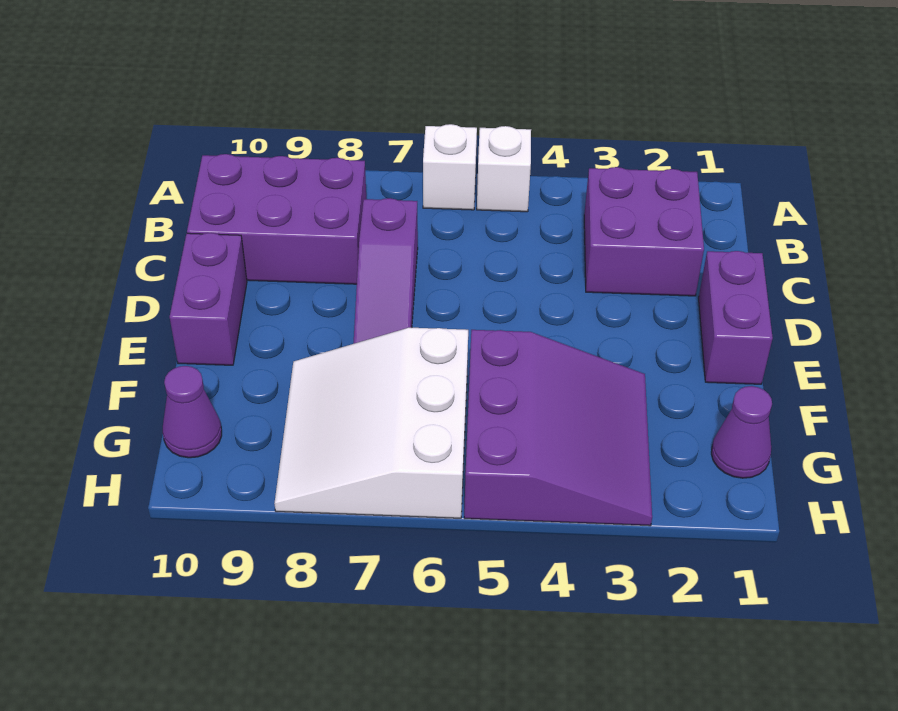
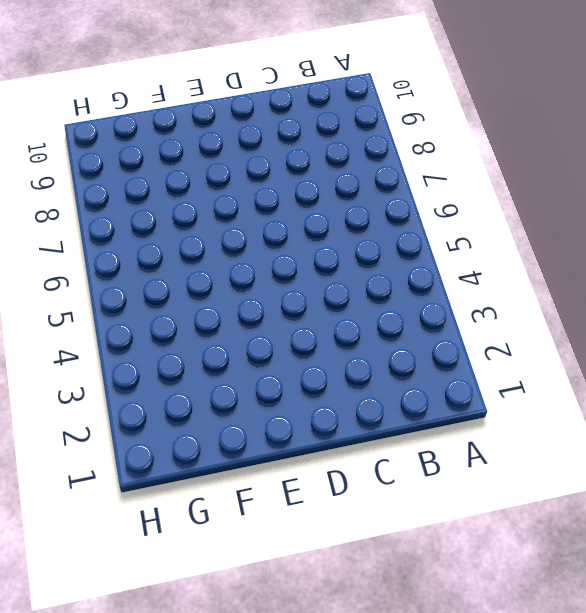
none -> white 1x1 brick [477,126,531,212]
none -> white 1x1 brick [423,124,477,210]

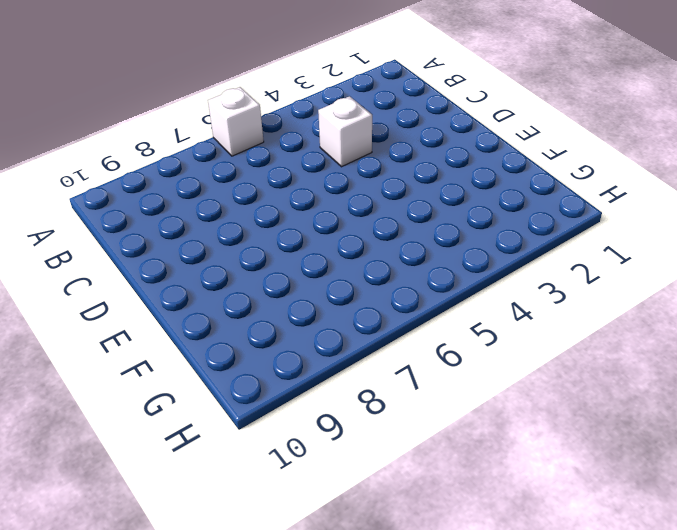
white 1x1 brick [318,96,372,167] -> white 1x1 brick moved to [477,126,531,212]
none -> purple 2x2 brick [584,167,704,296]
none -> purple 2x3 brick [187,154,366,284]

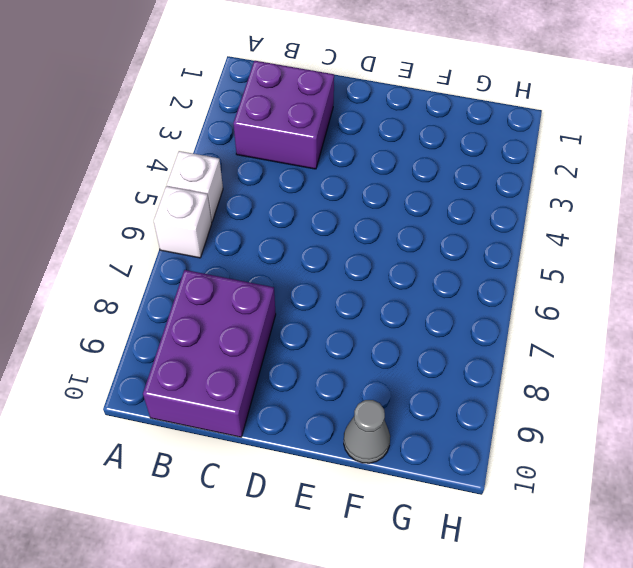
grey 1x1 cone [344,400,390,463] -> none
none -> purple 1x3 slope [353,198,418,344]
none -> purple 1x2 brick [699,251,773,384]

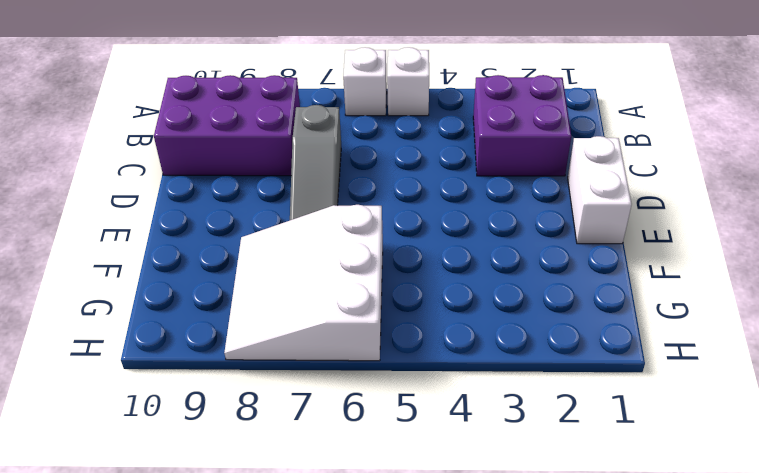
grey 1x3 slope [290,105,341,220] -> purple 1x3 slope [353,198,418,344]
white 1x2 brick [568,136,632,244] -> purple 1x2 brick [699,251,773,384]
none -> purple 1x2 brick [170,233,247,365]
none -> purple 3x3 slope [464,330,652,526]

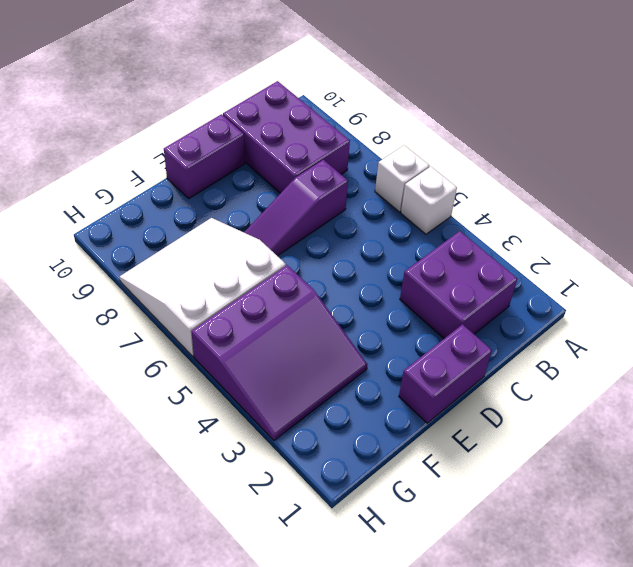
none -> purple 1x1 cone [711,386,772,478]
none -> purple 1x1 cone [163,366,222,458]

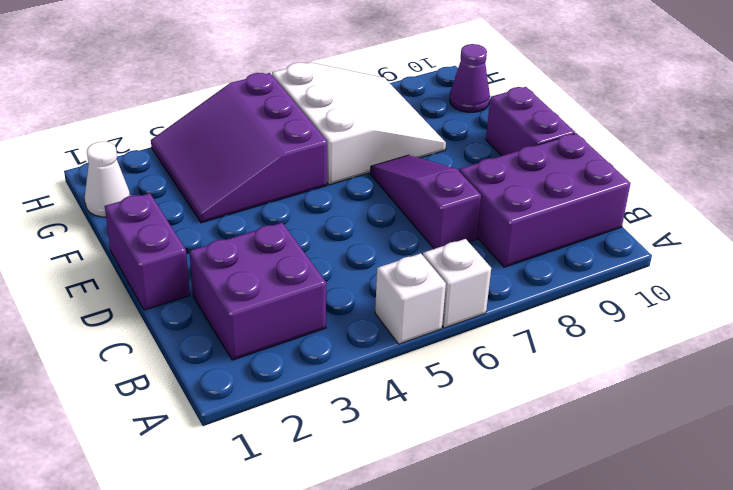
white 1x1 cone [85,142,130,217] -> purple 1x1 cone [711,386,772,478]

